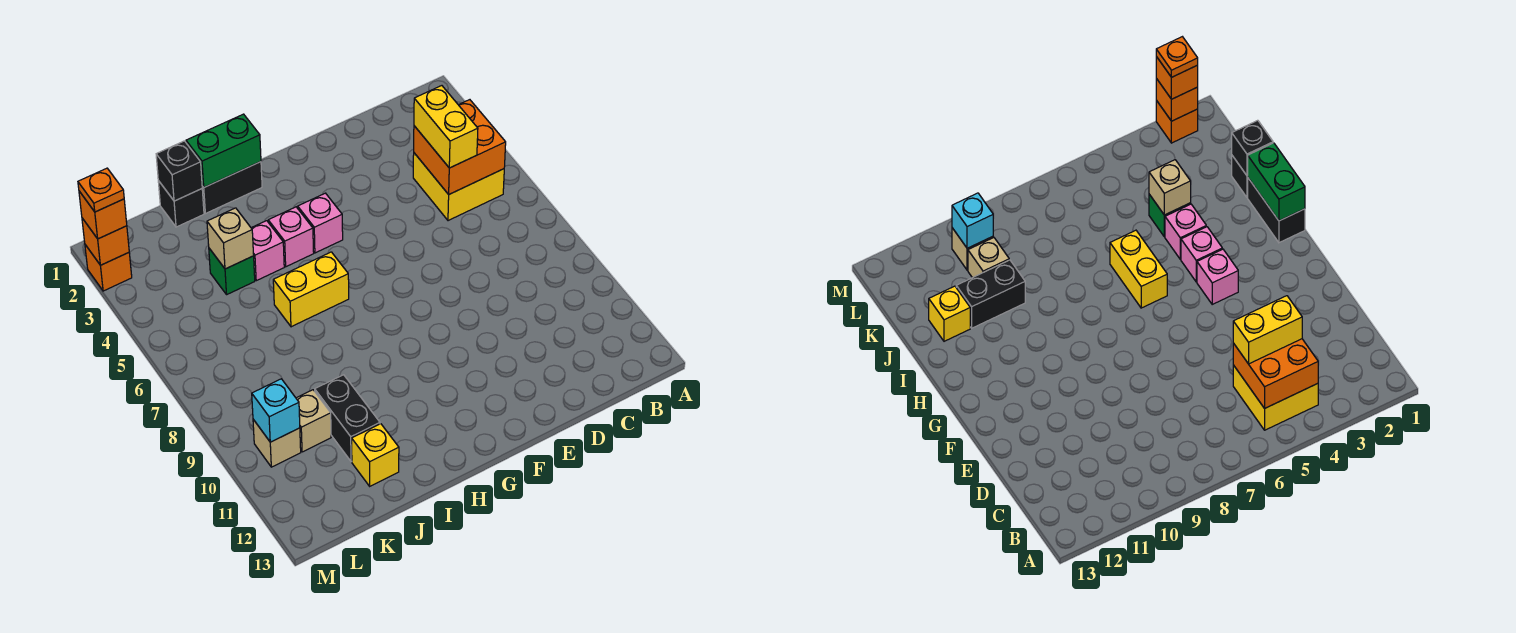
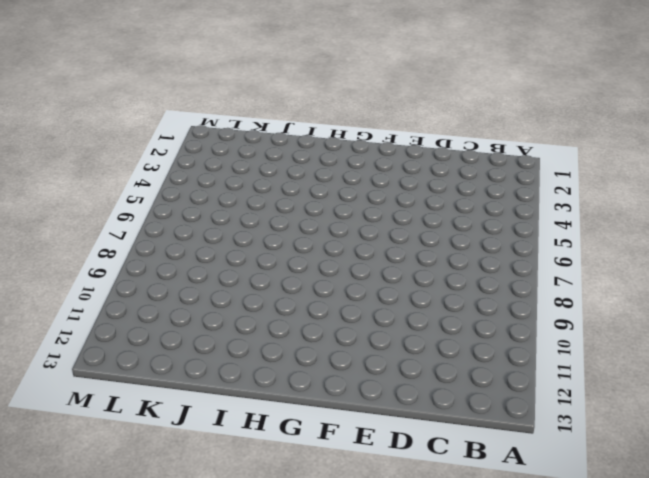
none -> yellow 2x2 brick [413,153,504,221]
none -> pink 1x1 brick [298,193,343,253]
none -> black 1x2 brick [202,162,262,214]

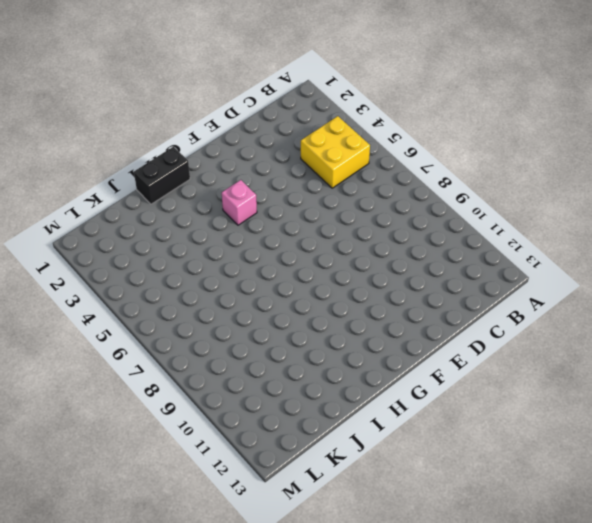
none -> pink 1x1 brick [268,207,314,267]
none -> yellow 1x2 brick [273,252,349,327]
none -> pink 1x1 brick [252,221,284,281]

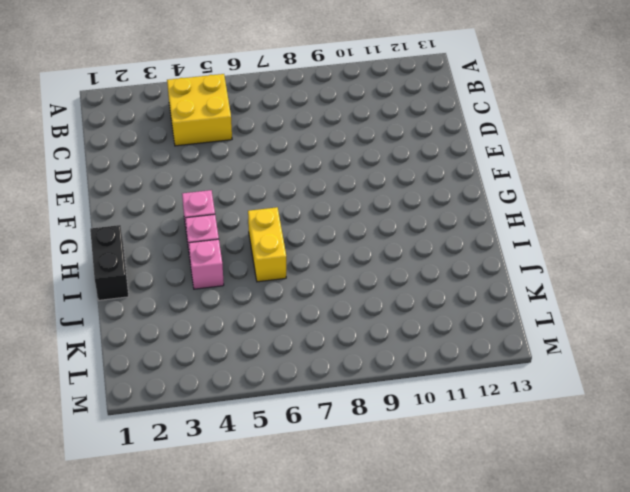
none -> black 1x1 brick [158,181,204,227]
none -> green 1x1 brick [209,248,255,294]
none -> black 1x2 brick [315,375,380,462]

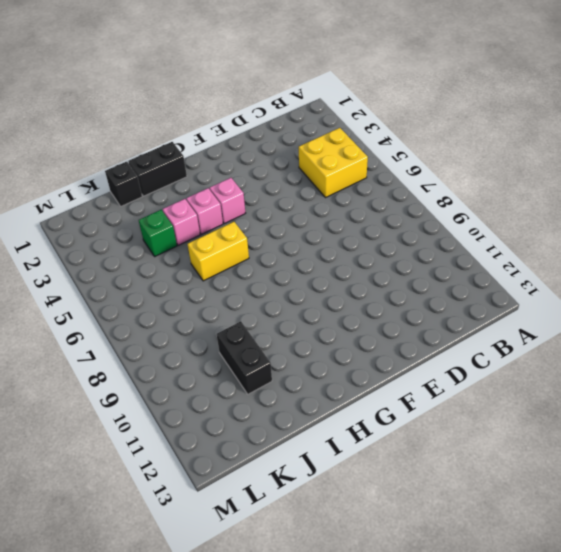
none -> yellow 1x1 brick [352,424,399,486]
none -> tan 1x1 brick [296,390,331,452]
none -> tan 1x1 brick [253,419,301,467]

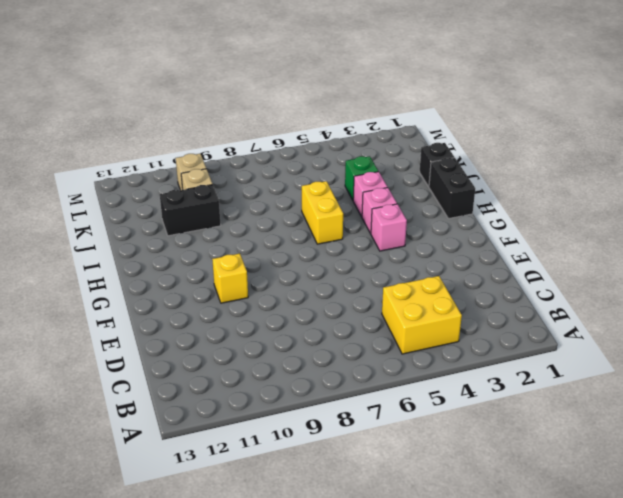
yellow 1x1 brick [212,254,248,303] -> yellow 1x1 brick moved to [352,424,399,486]
none -> orange 1x1 brick [85,245,132,291]
none -> orange 2x2 brick [414,100,506,194]
none -> green 1x2 brick [186,114,261,187]

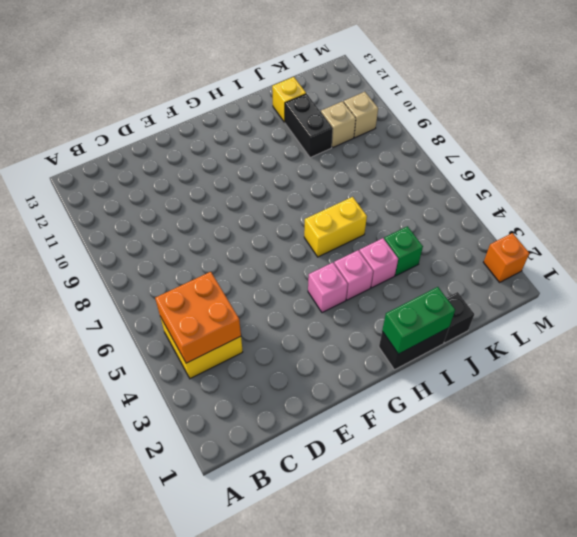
none -> black 1x1 brick [156,141,202,201]
none -> tan 1x1 brick [207,208,254,269]
none -> cyan 1x1 brick [252,379,300,442]

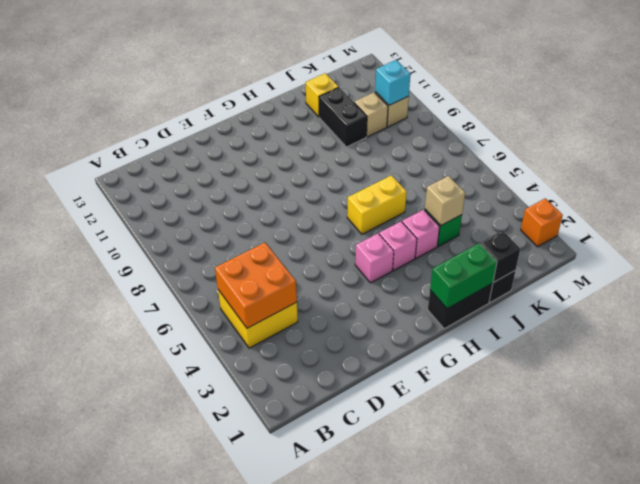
none -> orange 1x1 brick [82,218,129,265]
none -> yellow 1x2 brick [414,86,478,168]
none -> orange 1x1 brick [79,191,127,239]

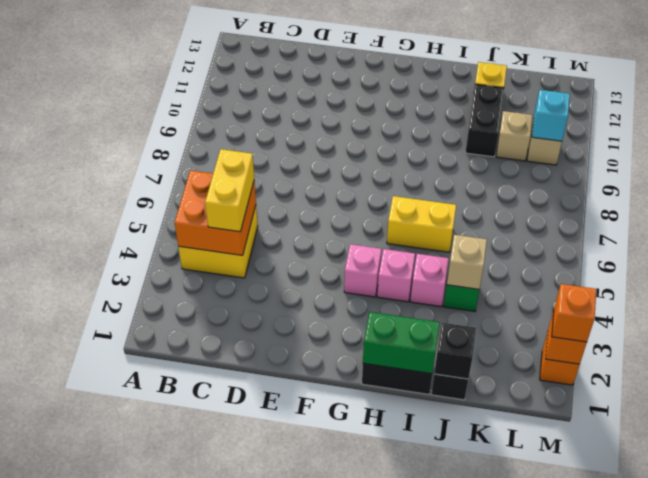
none -> orange 1x1 plate [78,168,124,212]

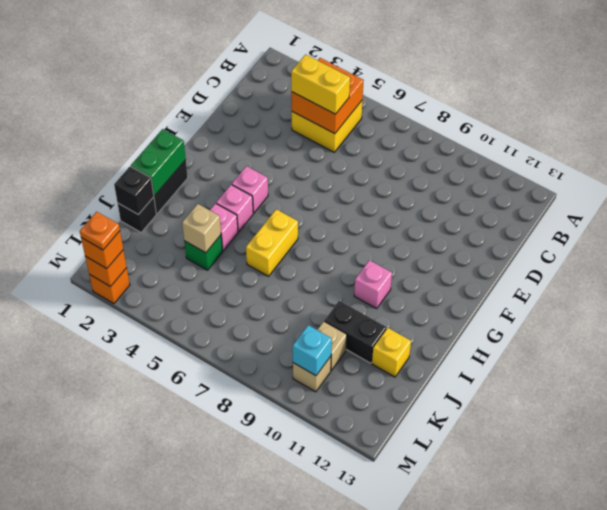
pink 1x1 brick [354,260,392,309] -> none

